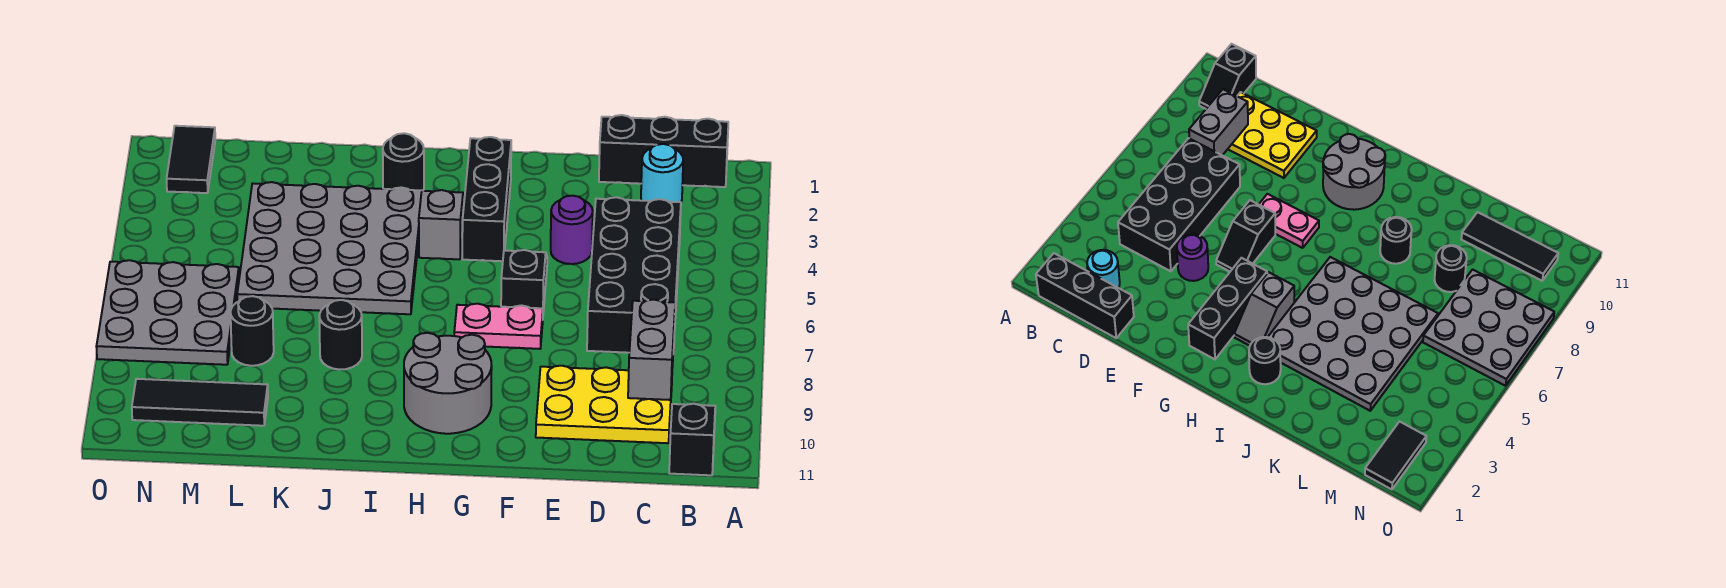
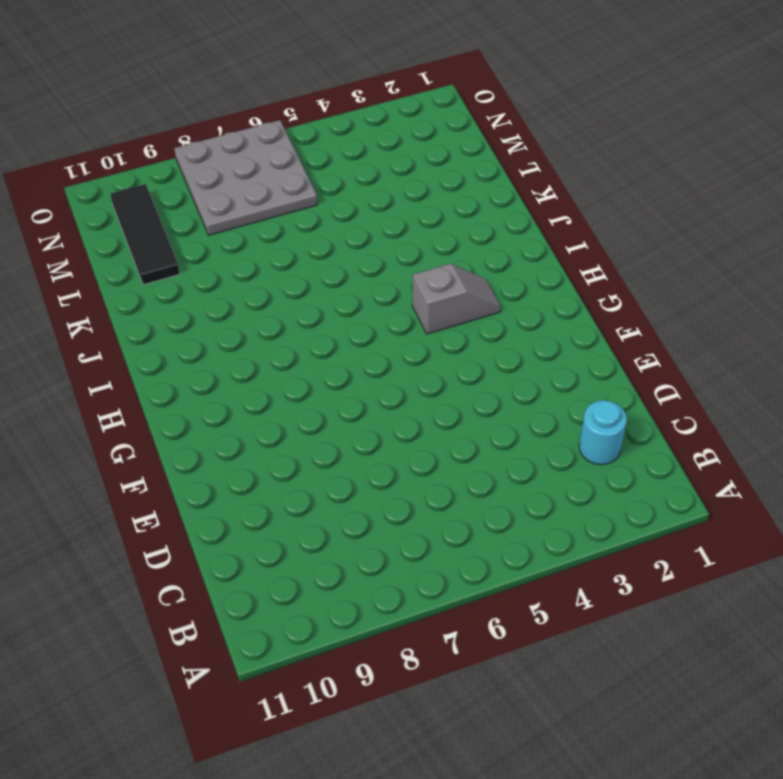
none -> black 1x3 brick [599,115,728,187]
none -> black 1x2 slope [669,404,715,475]
none -> black 2x4 brick [587,197,681,354]

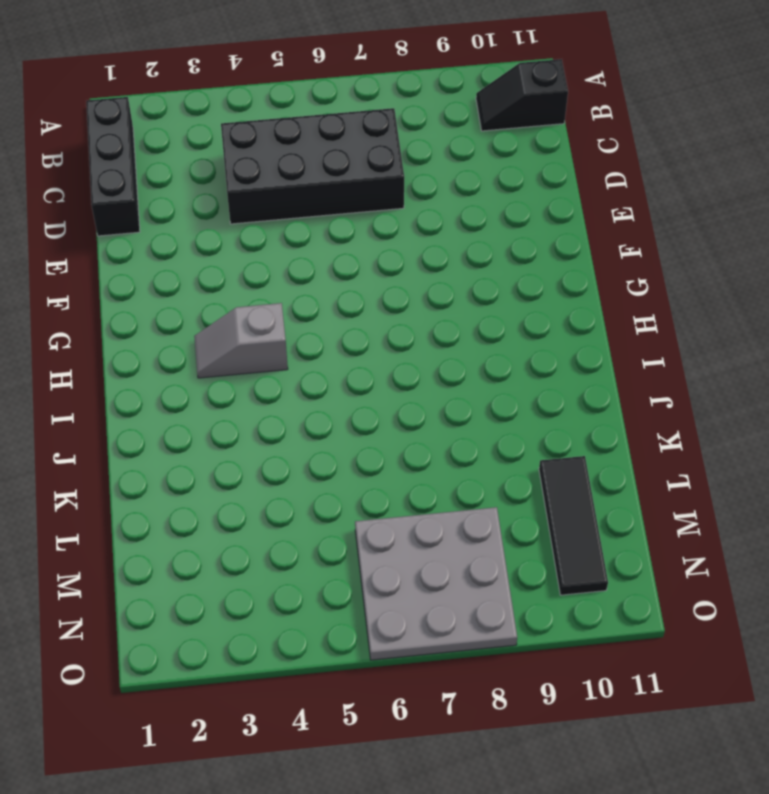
none -> cyan 1x1 round brick [641,144,683,202]
none -> yellow 2x3 plate [536,366,672,443]
none -> purple 1x1 round brick [551,196,593,264]

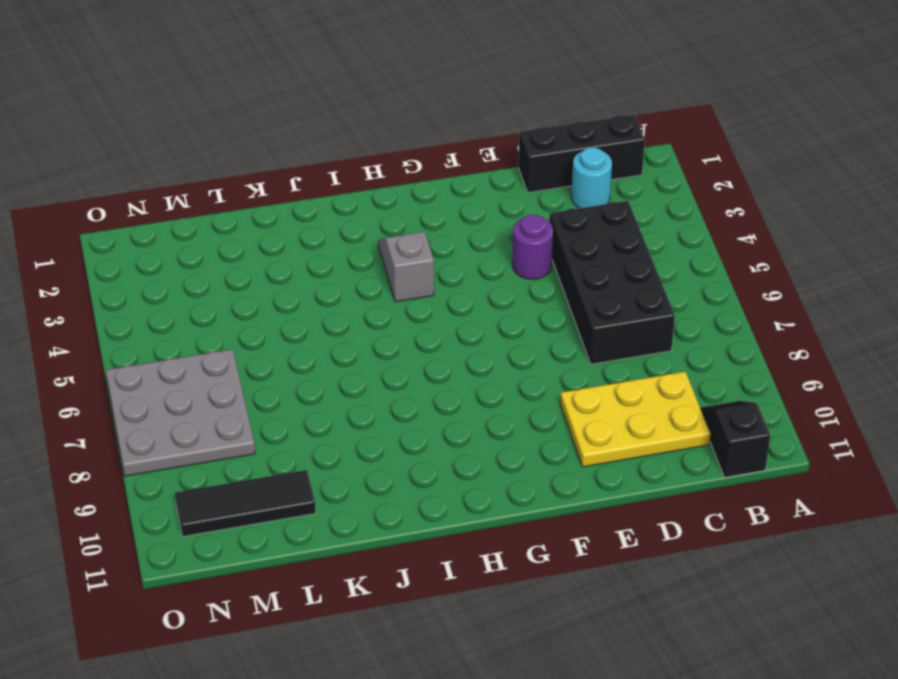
none -> black 1x2 slope [501,250,547,312]
none -> pink 1x2 plate [454,304,543,349]
none -> black 1x3 brick [462,137,511,261]

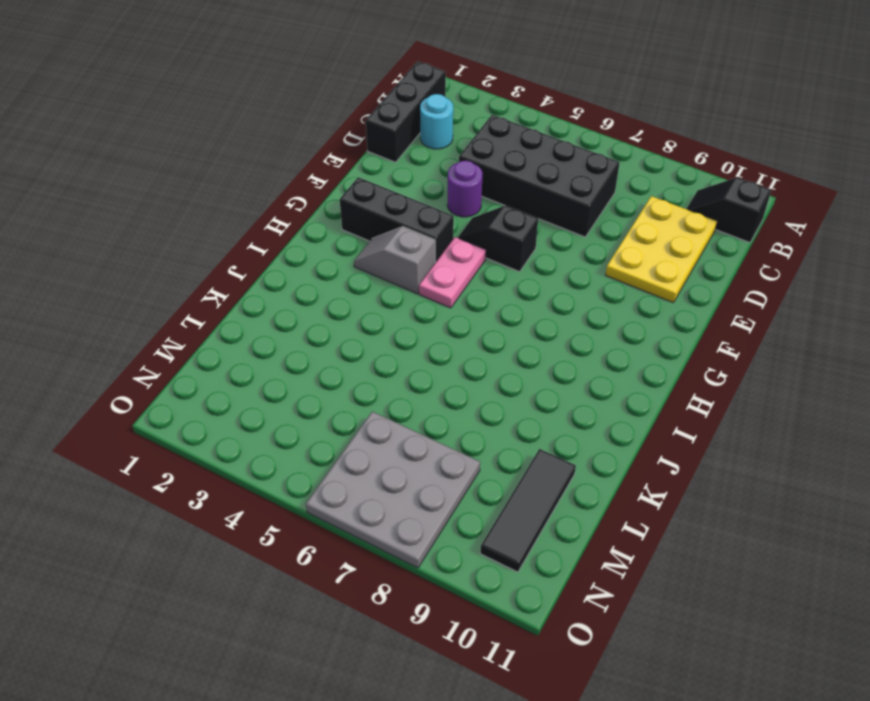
pink 1x2 plate [419,237,486,308] -> pink 1x2 plate moved to [454,304,543,349]
none -> grey 2x2 round brick [404,333,492,434]
none -> black 1x1 round brick [383,133,424,191]
none -> grey 4x4 plate [237,182,422,314]

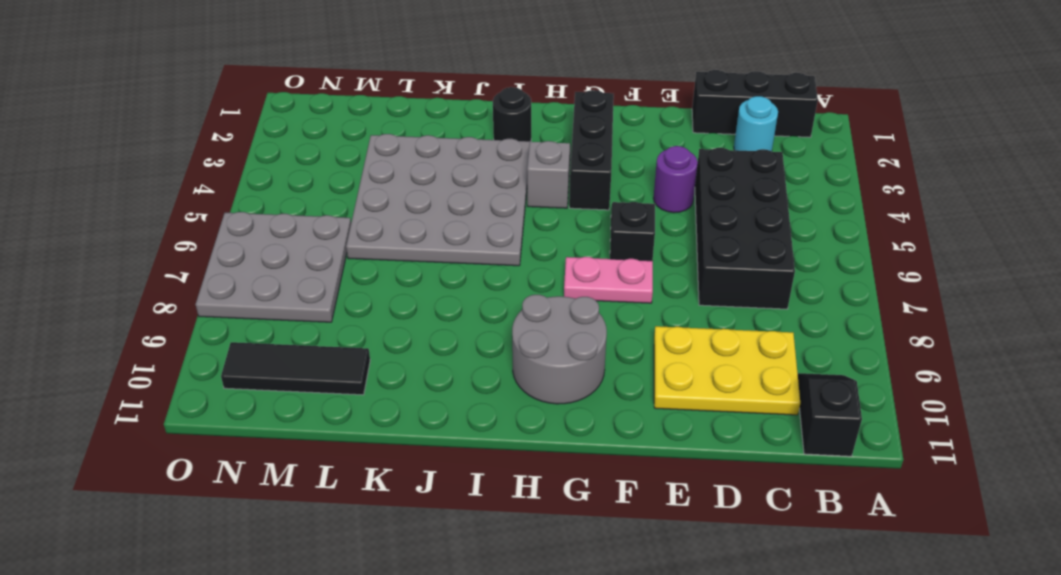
none -> black 1x1 round brick [319,300,362,370]
none -> black 1x1 round brick [231,296,274,366]
none -> black 1x2 tile [167,126,215,193]

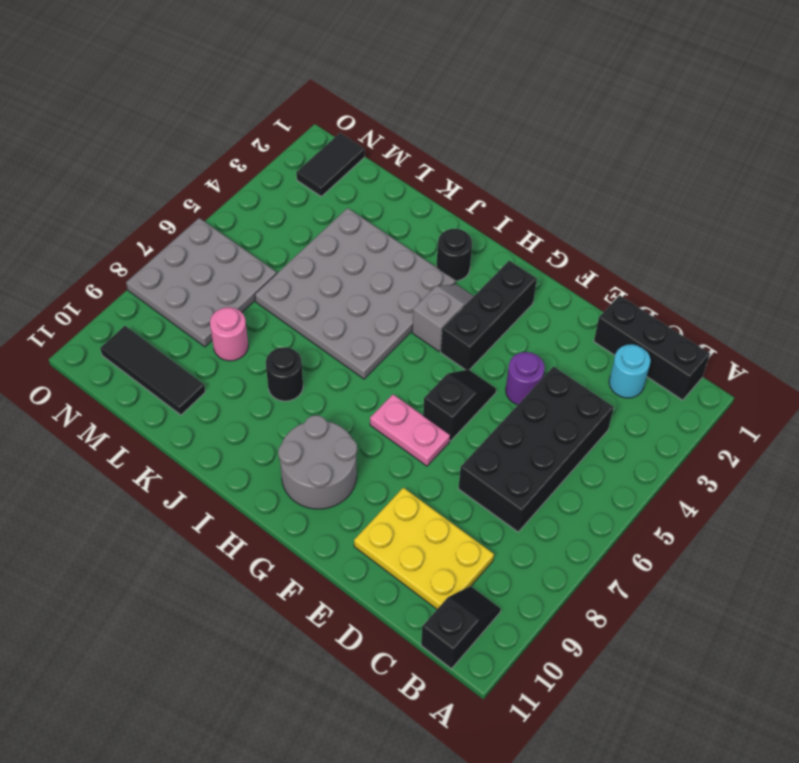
pink 1x1 round brick [210,307,248,361] -> black 1x1 round brick [231,296,274,366]
none -> grey 1x2 brick [628,300,675,400]

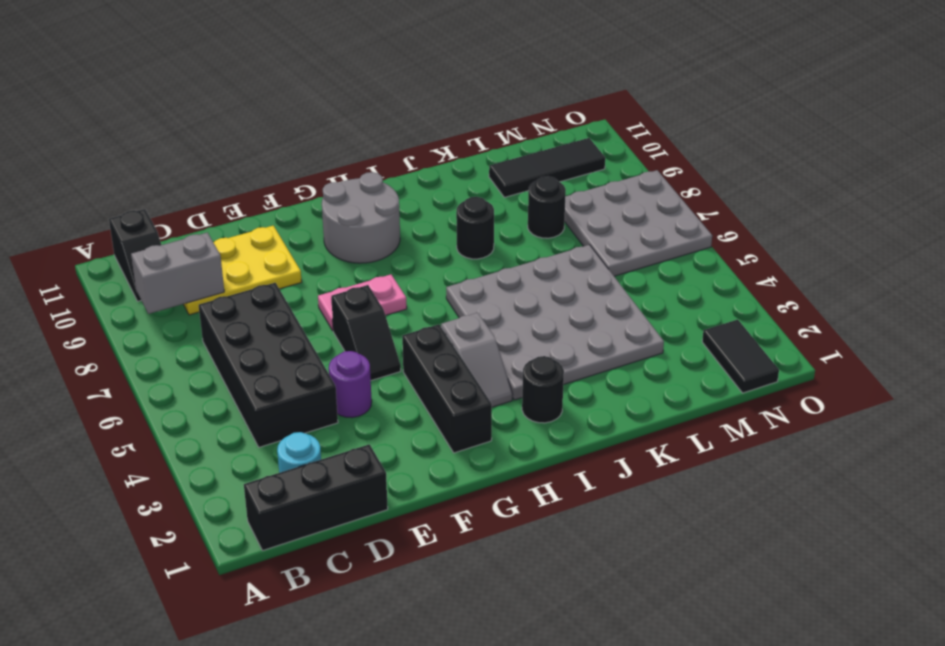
grey 1x2 brick [131,233,224,314] -> grey 1x2 brick turned to [628,300,675,400]

